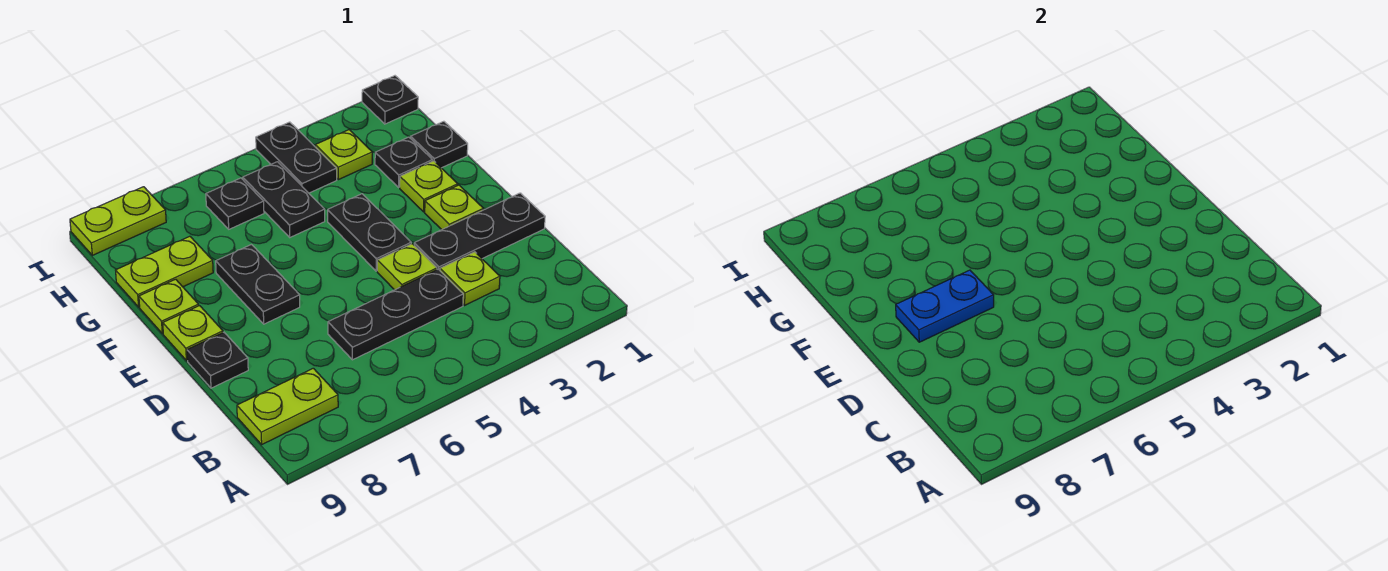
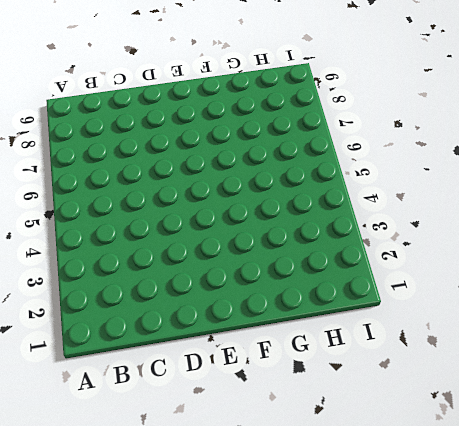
none -> lime 1x2 plate [237,368,338,444]
none -> lime 1x1 plate [440,252,500,305]
none -> black 1x3 plate [328,269,463,360]

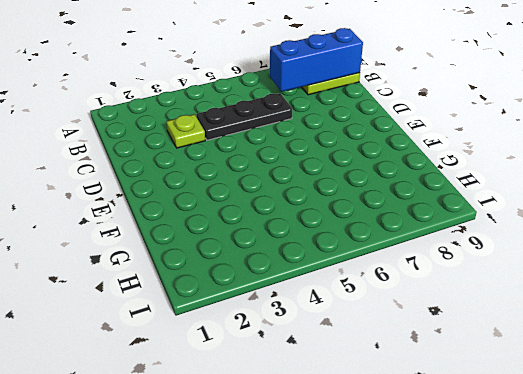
blue 1x3 brick [270,28,363,92] -> none
none -> black 1x3 plate [414,193,545,270]
none -> lime 1x1 plate [377,244,437,290]
none -> black 1x1 plate [187,332,248,388]

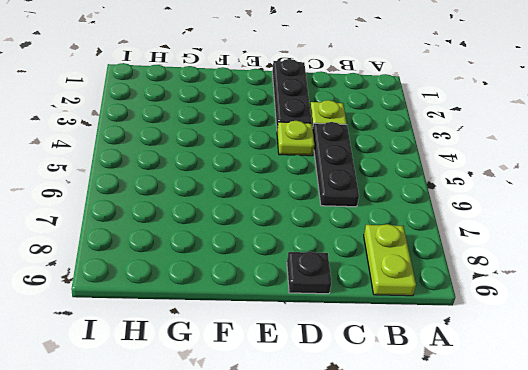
none -> lime 1x1 plate [425,185,483,230]
none -> black 1x2 plate [328,194,411,271]
none -> black 1x2 plate [216,245,300,324]

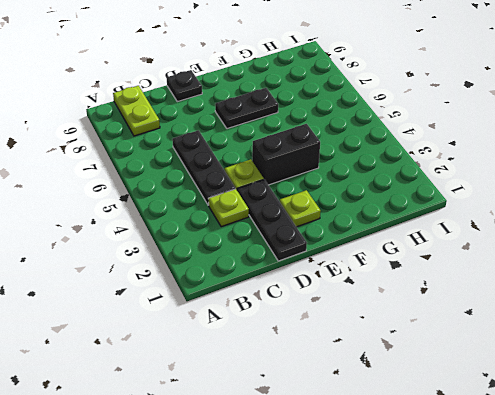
black 1x2 brick [252,124,320,185] -> black 1x2 plate [328,194,411,271]
none -> lime 1x1 plate [163,306,223,361]
none -> lime 1x1 plate [400,161,458,212]
none -> lime 1x1 plate [139,279,199,334]

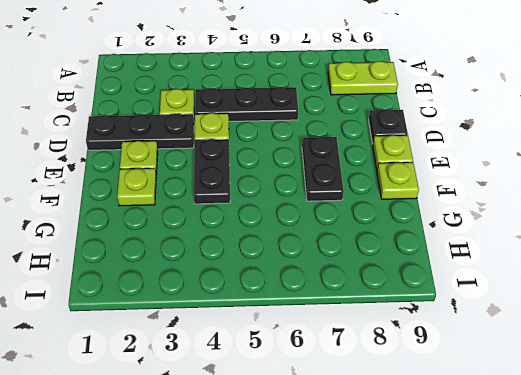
none -> black 1x1 plate [411,121,468,168]
none -> black 1x1 plate [375,137,433,187]
none -> black 1x2 plate [243,162,325,237]

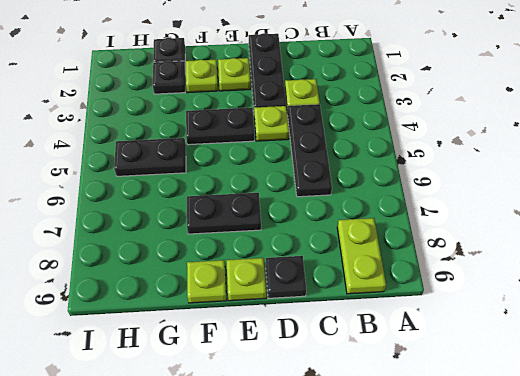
none -> lime 1x2 plate [116,236,213,307]
none -> lime 1x1 plate [315,130,372,180]
none -> black 1x2 plate [256,122,337,193]

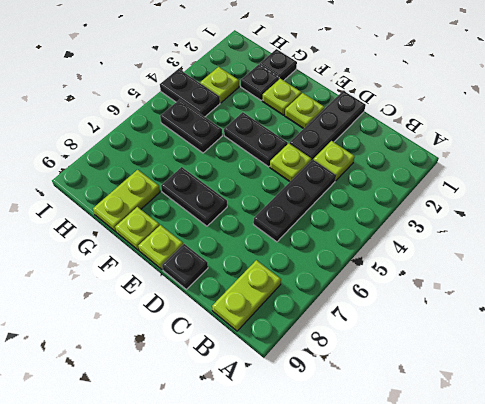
none -> black 1x1 plate [206,178,264,229]
none -> black 1x1 plate [362,76,418,124]
none -> lime 1x2 plate [70,187,166,255]

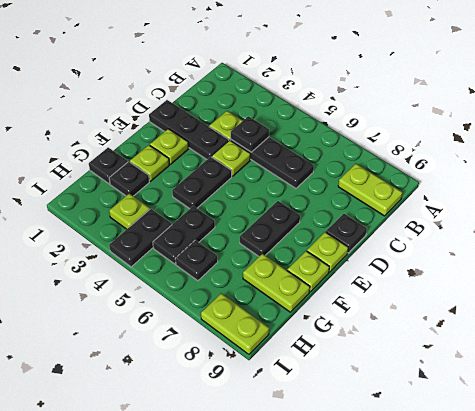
black 1x1 plate [231,116,269,152] -> black 1x1 plate moved to [362,76,418,124]
none -> blue 1x2 plate [896,270,994,342]

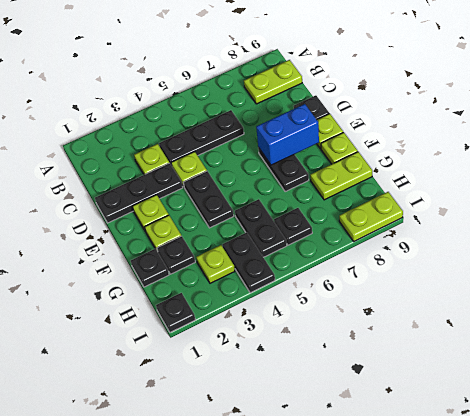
blue 1x2 brick [256,104,319,165] -> blue 1x2 plate [896,270,994,342]

